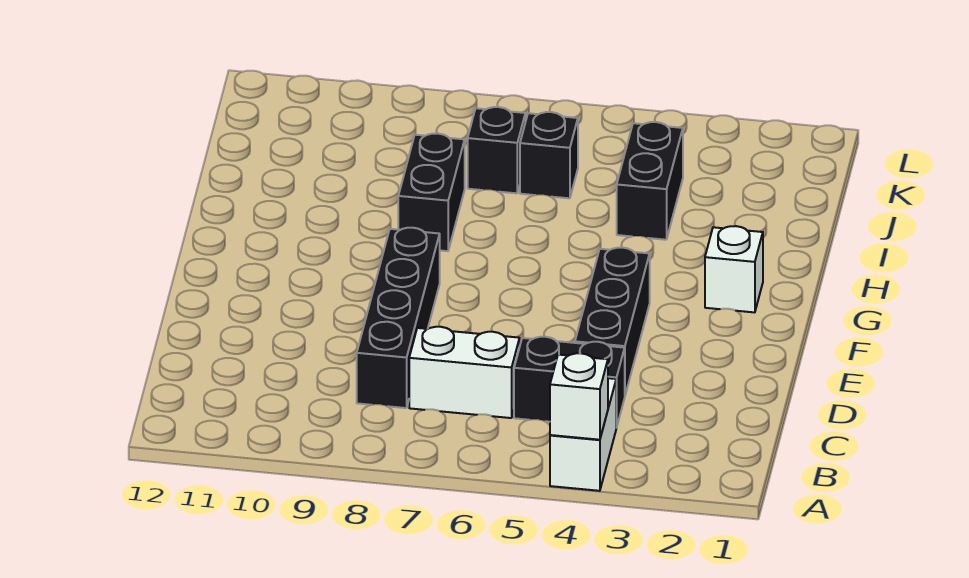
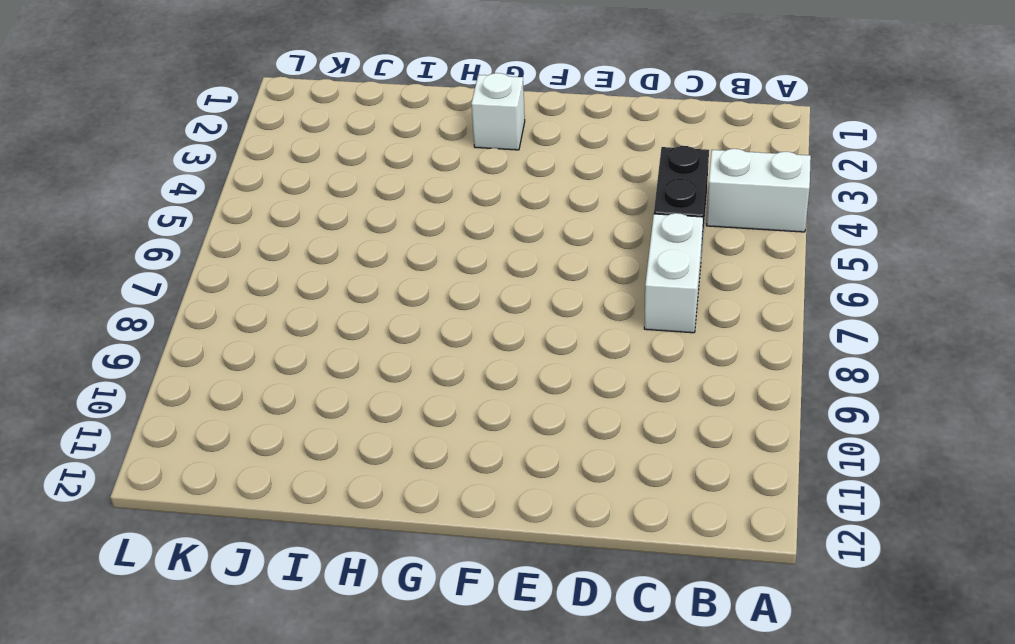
none -> black 1x4 brick [357,228,440,408]
none -> black 1x3 brick [575,248,650,395]

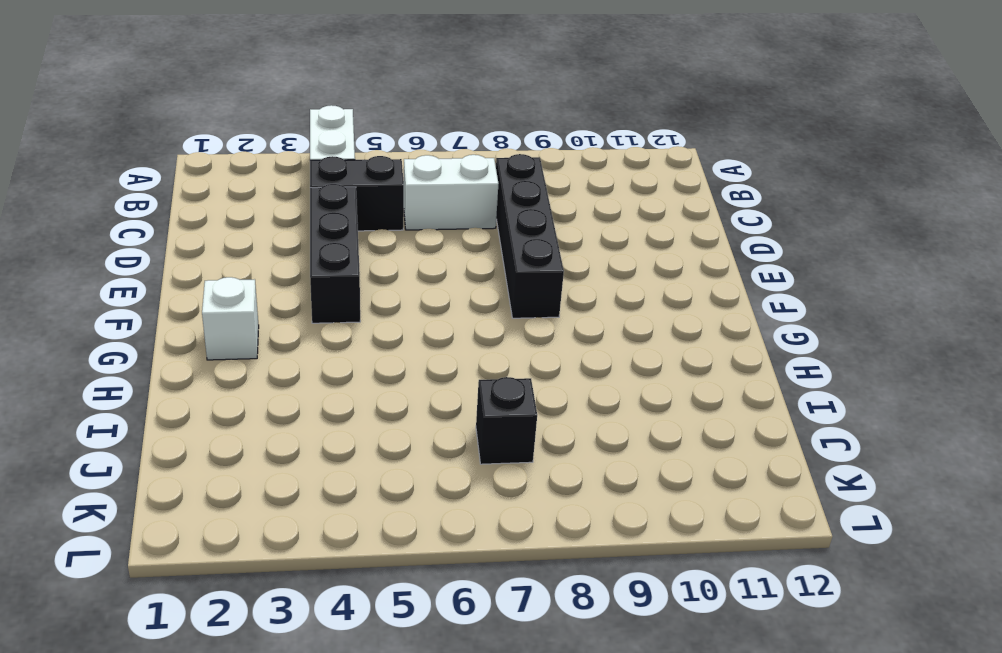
none -> black 1x2 brick [398,134,465,251]
none -> black 1x2 brick [617,122,683,240]

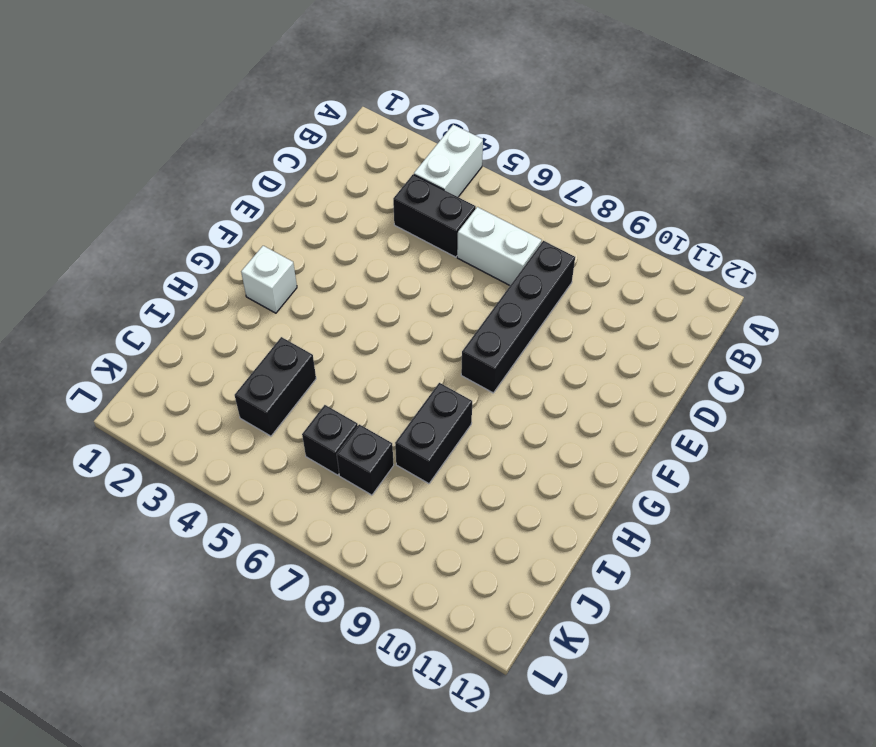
none -> black 1x3 brick [575,248,650,395]
none -> white 1x1 brick [550,353,608,440]

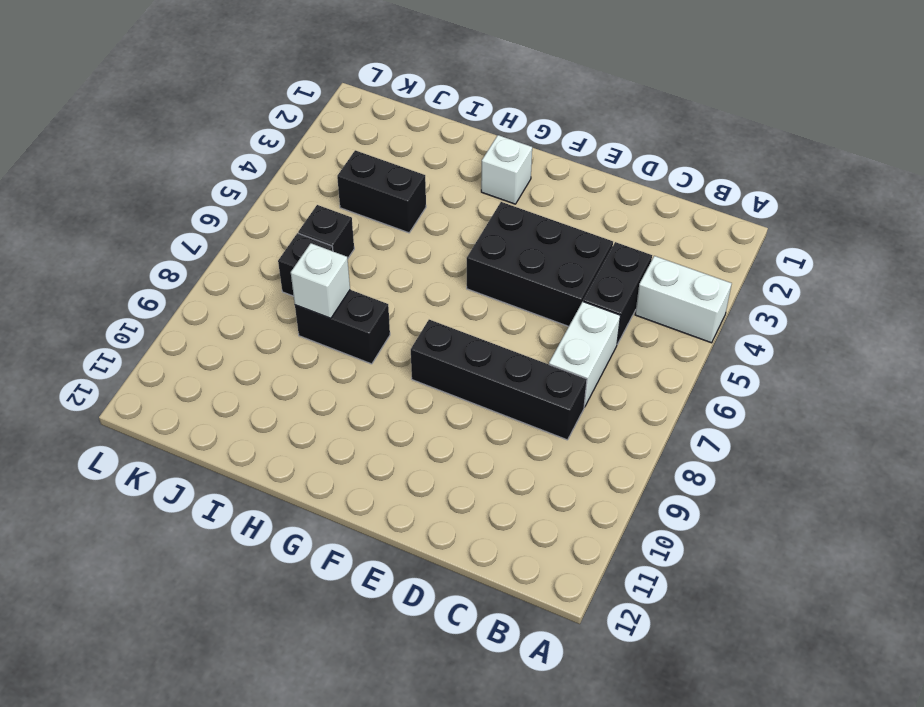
black 2x3 brick [467,202,613,326] -> black 1x3 brick [575,248,650,395]
white 1x1 brick [291,243,350,318] -> white 1x1 brick moved to [550,353,608,440]

